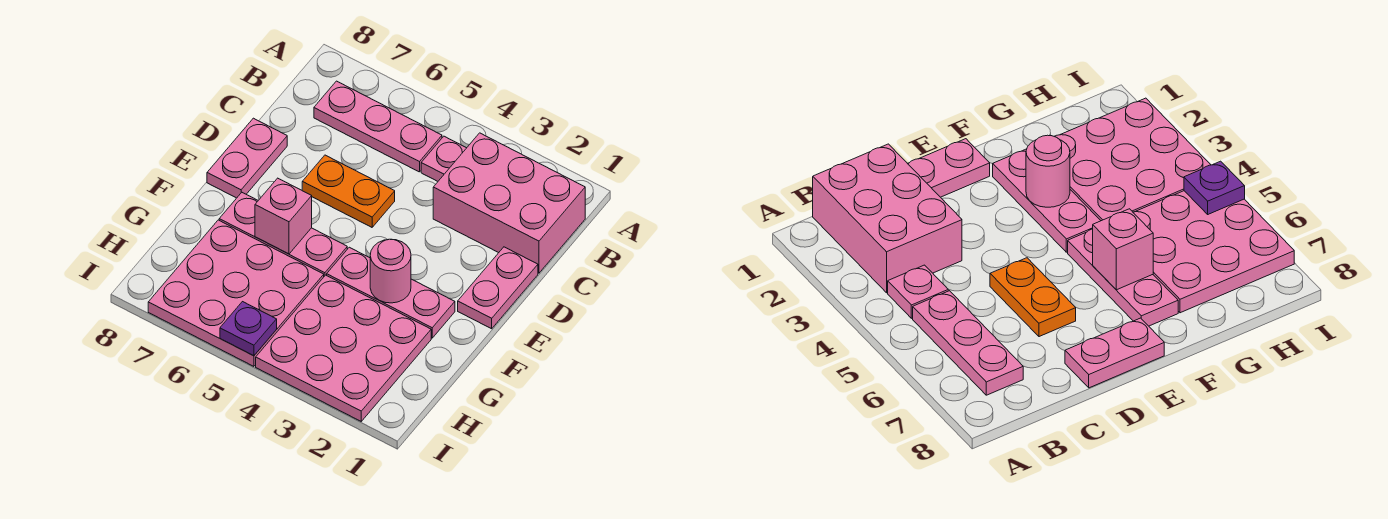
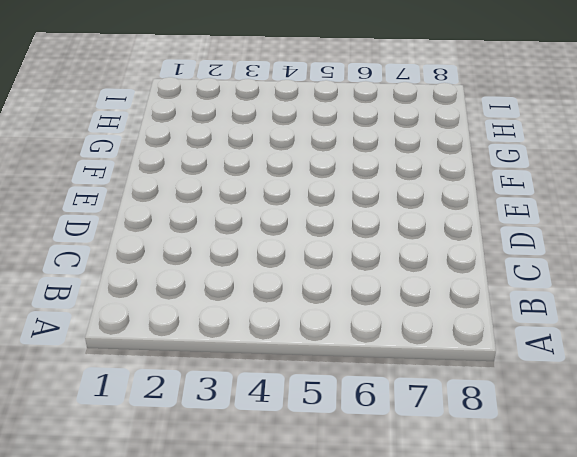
none -> pink 2x3 brick [433,133,585,273]
none -> pink 1x1 plate [421,136,466,181]
none -> pink 1x3 plate [314,81,442,172]

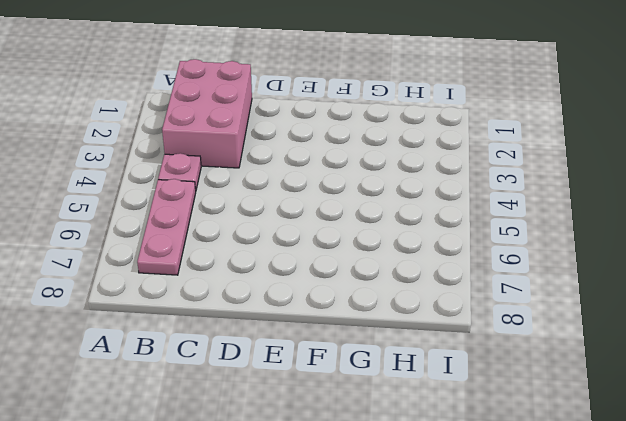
none -> pink 1x2 plate [458,247,538,329]
none -> orange 1x2 plate [302,155,395,227]
none -> pink 1x2 plate [207,118,287,198]

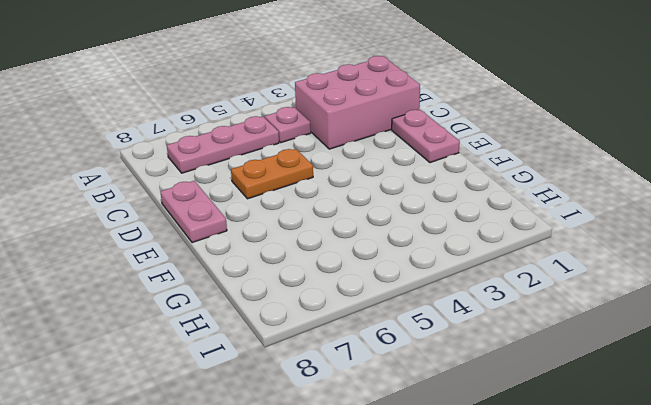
none -> pink 1x3 plate [327,247,455,338]
none -> pink 1x3 plate [219,192,347,276]
none -> pink 3x3 plate [256,275,431,421]

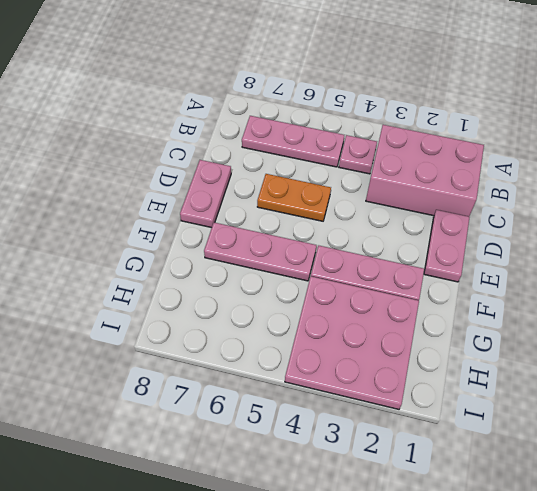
none -> pink 3x3 plate [148,220,324,366]
none -> pink 1x1 round brick [370,239,411,303]
none -> pink 1x1 brick [255,178,312,254]

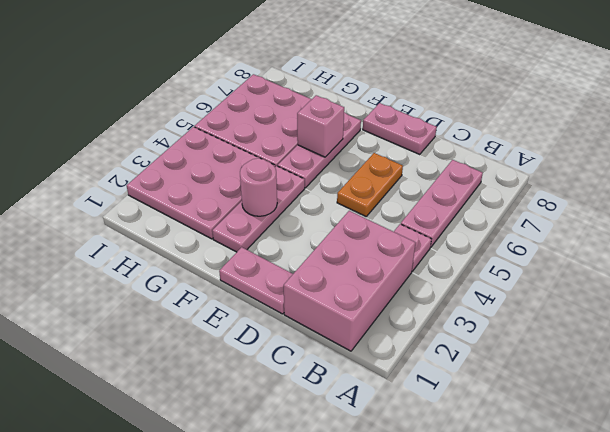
none -> purple 1x1 plate [220,302,277,356]

